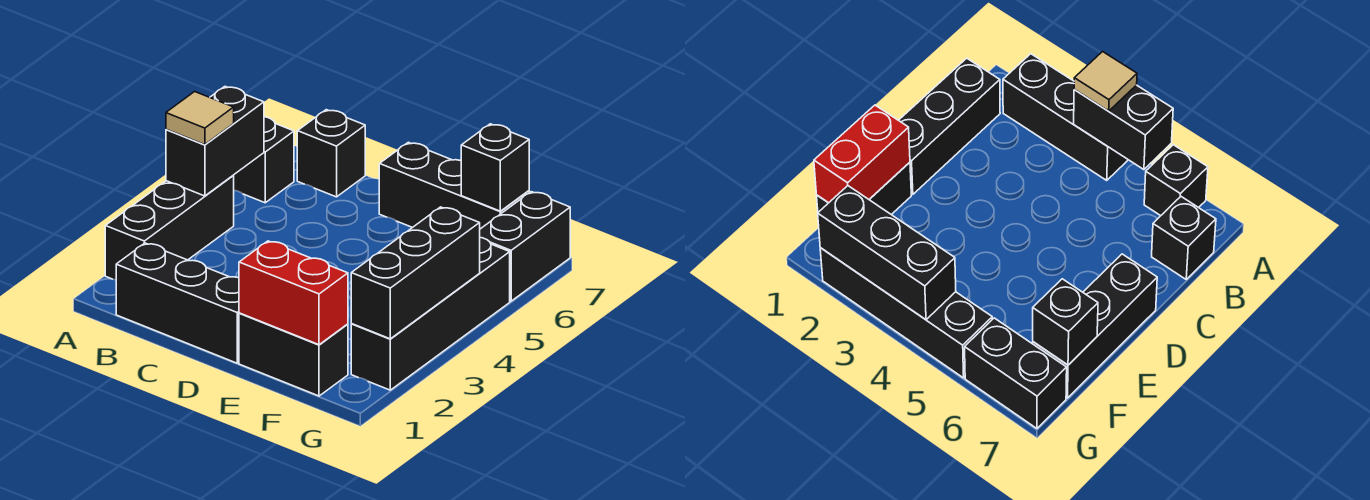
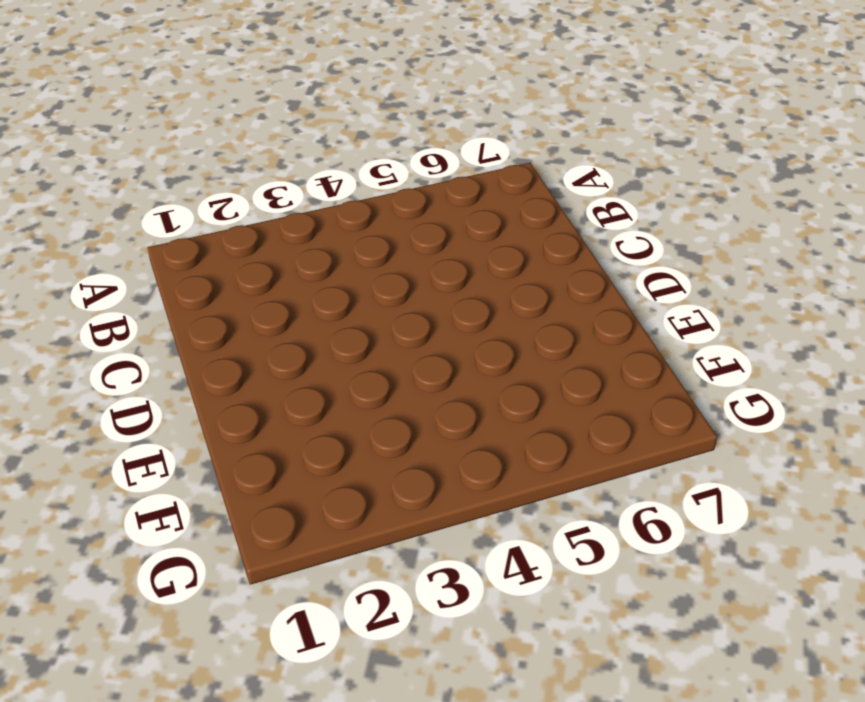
none -> black 1x3 brick [105,176,234,280]
none -> black 1x1 brick [233,117,294,203]
none -> black 1x3 brick [116,243,239,363]

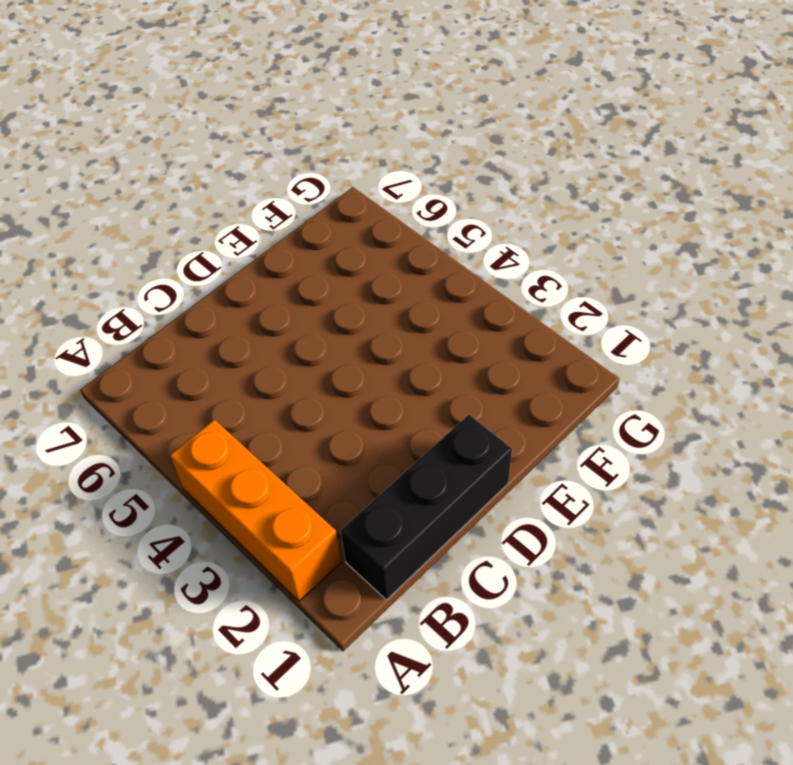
orange 1x3 brick [170,420,341,601] -> black 1x3 brick [105,176,234,280]
none -> black 1x1 brick [233,117,294,203]
none -> black 1x1 brick [297,110,365,197]
none -> black 1x3 brick [379,142,529,229]

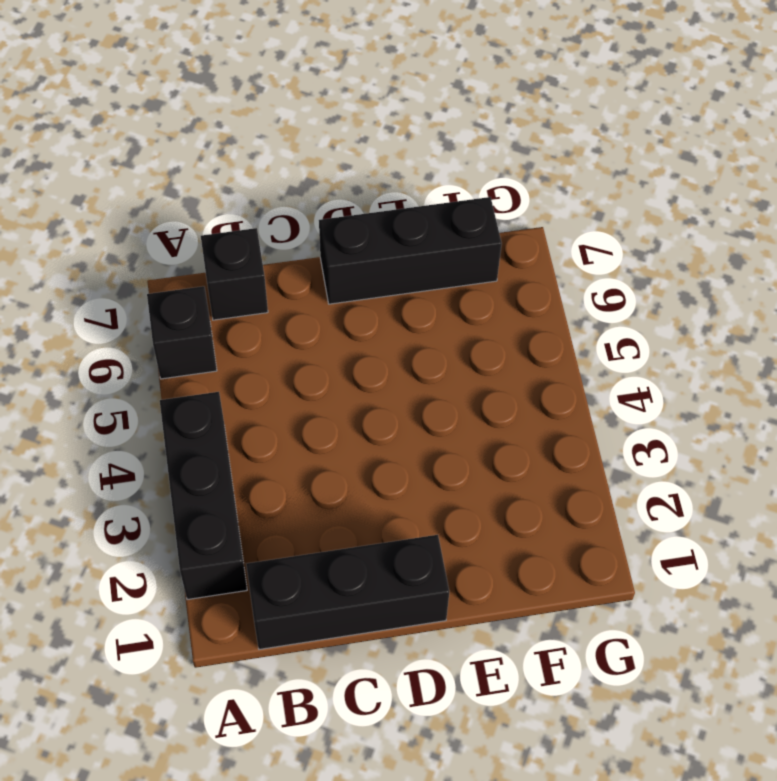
none -> black 1x2 brick [239,313,348,396]
none -> black 1x4 brick [351,238,510,390]
none -> black 1x2 brick [480,192,570,301]

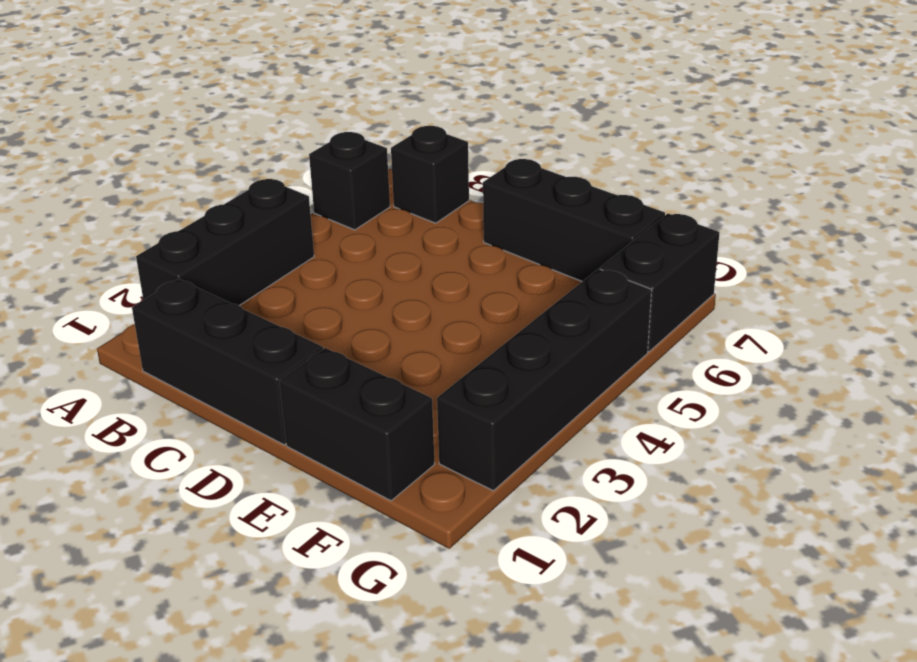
none -> black 1x2 brick [166,87,264,196]
none -> red 1x2 brick [239,241,348,345]
none -> black 1x1 brick [461,124,529,211]

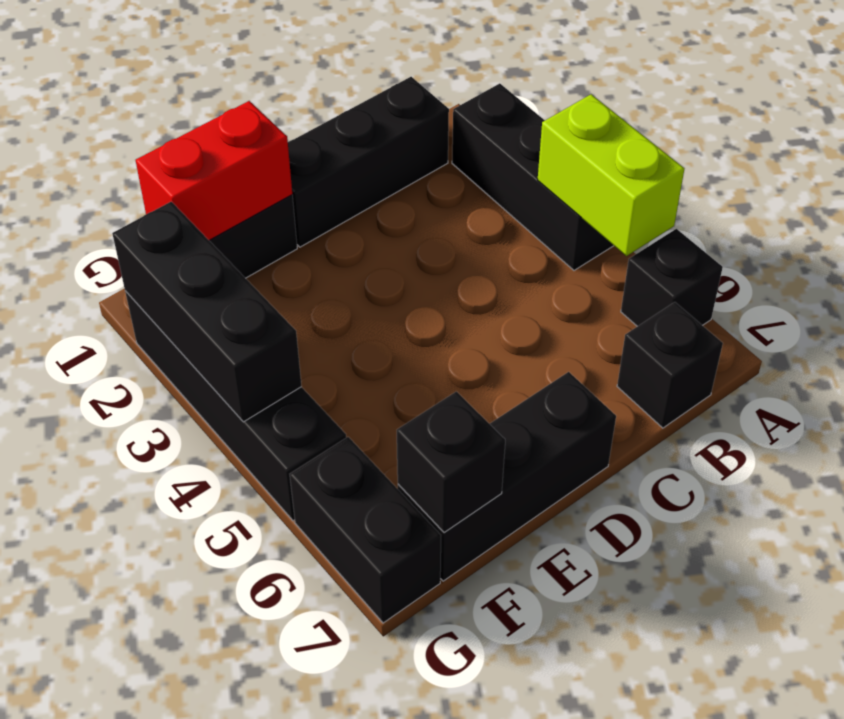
lime 1x2 brick [538,94,684,256] -> black 1x2 brick [166,87,264,196]
none -> tan 1x1 tile [166,92,234,145]

